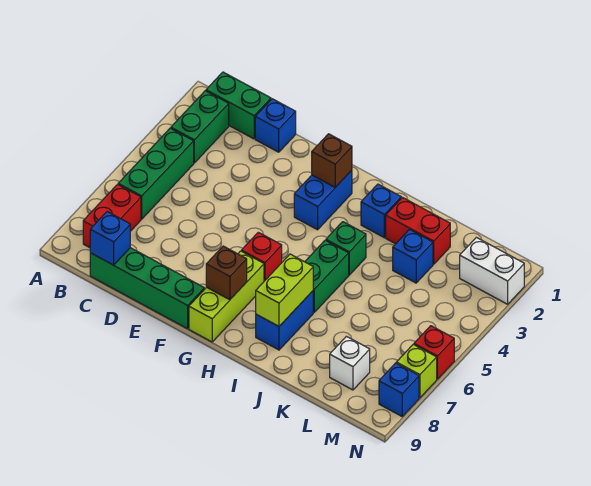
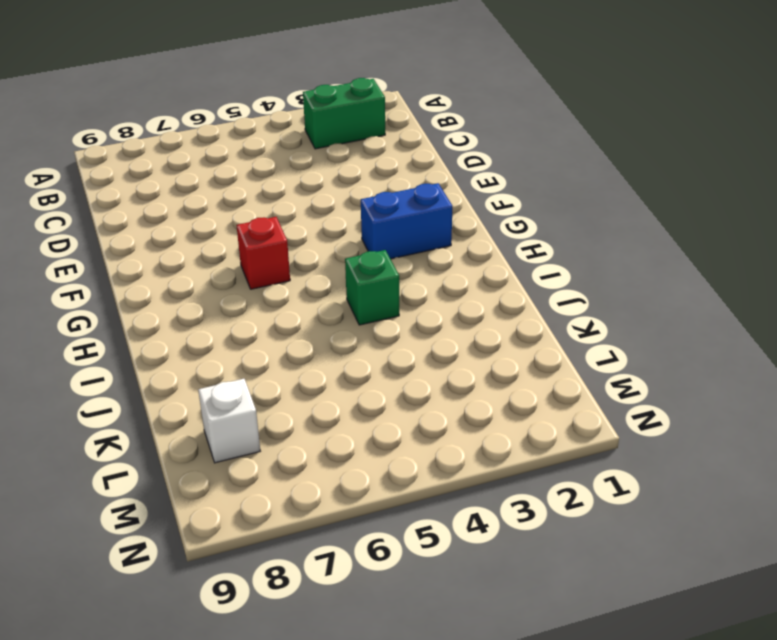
none -> green 1x2 brick [206,72,271,139]
none -> green 1x3 brick [118,128,194,219]
none -> red 1x2 brick [83,184,141,248]

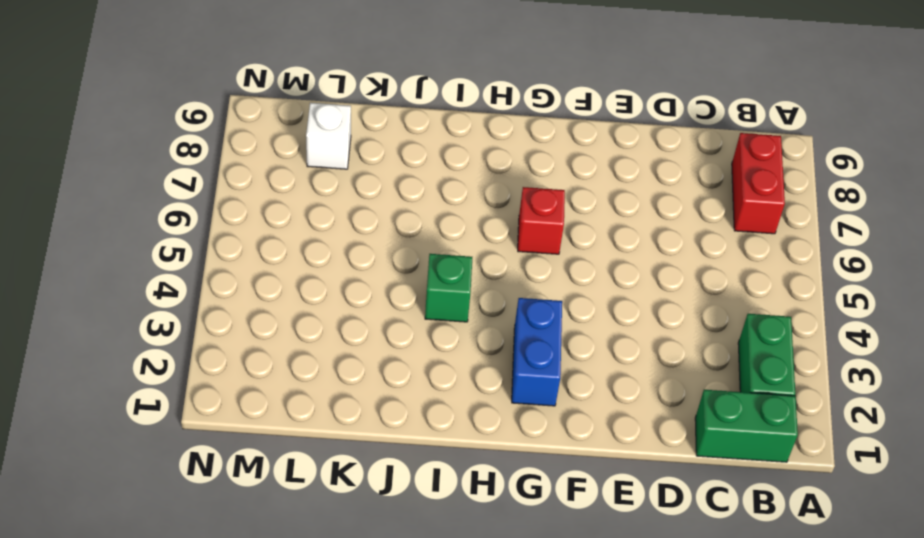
none -> green 1x3 brick [118,128,194,219]
none -> green 1x4 brick [90,248,204,329]
none -> blue 1x1 brick [255,99,296,152]

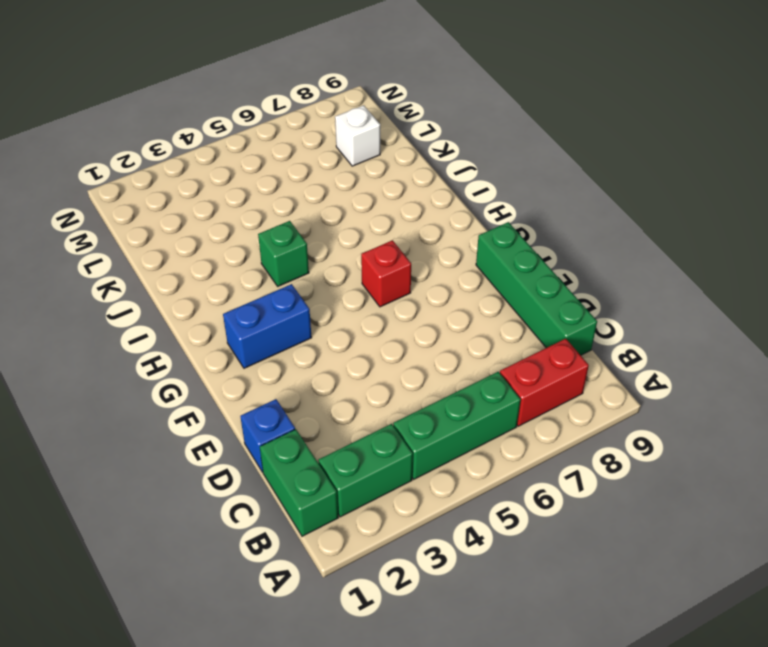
none -> lime 1x3 brick [189,251,264,342]
none -> blue 1x1 brick [361,184,401,238]
none -> green 1x2 brick [305,240,349,312]

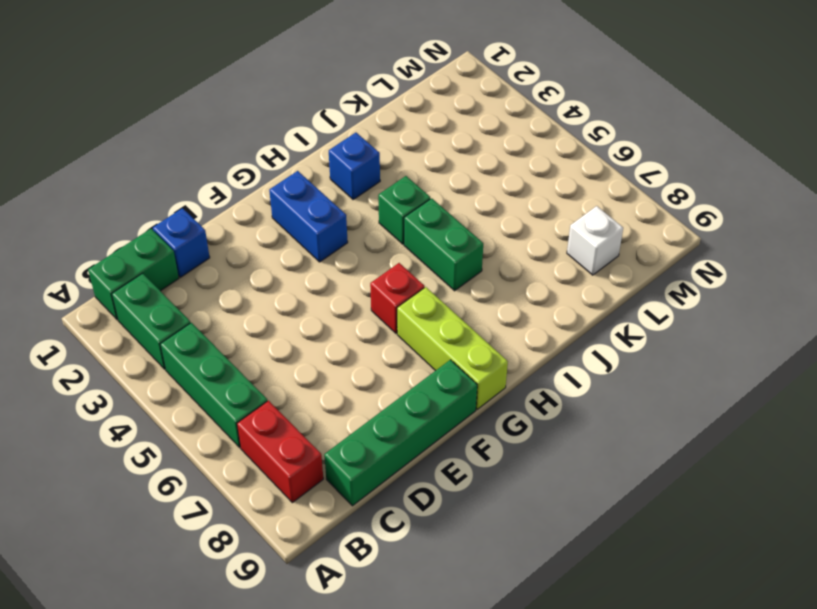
none -> blue 1x2 brick [256,291,313,350]
none -> red 1x2 brick [386,198,450,264]
none -> blue 1x1 brick [393,230,433,283]

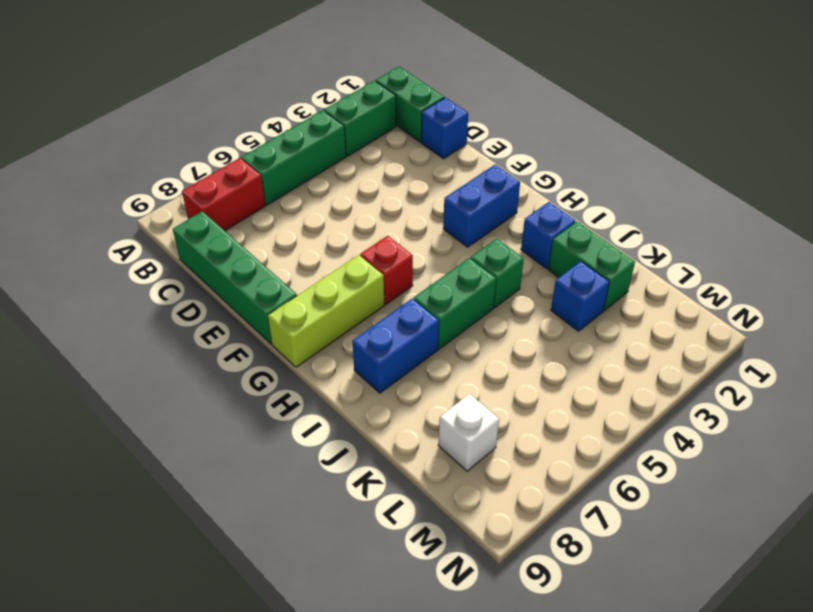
green 1x2 brick [548,221,635,311] -> red 1x2 brick [386,198,450,264]
none -> white 1x2 brick [460,237,524,304]
none -> red 1x1 brick [414,326,454,379]
none -> lime 1x1 brick [396,344,437,398]

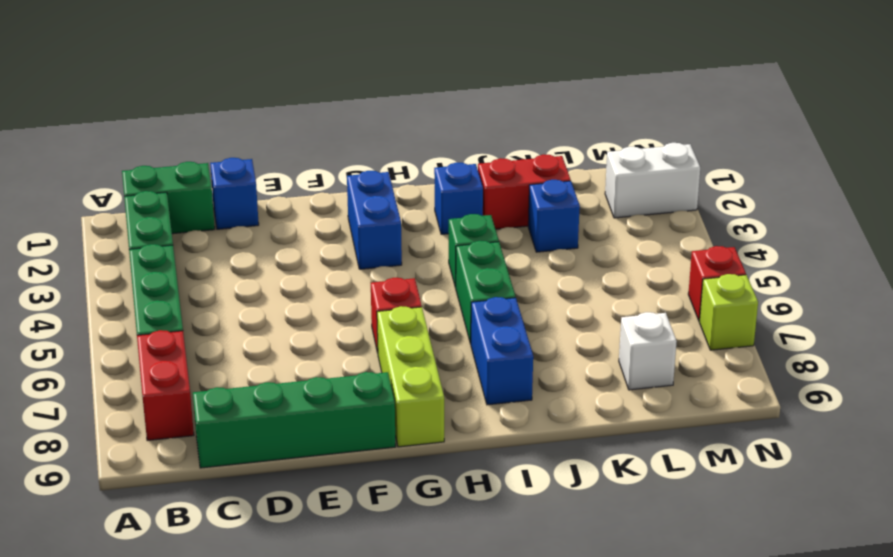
none -> blue 1x1 brick [379,363,419,416]
none -> blue 1x1 brick [90,212,130,265]
none -> brown 1x1 brick [312,134,352,187]

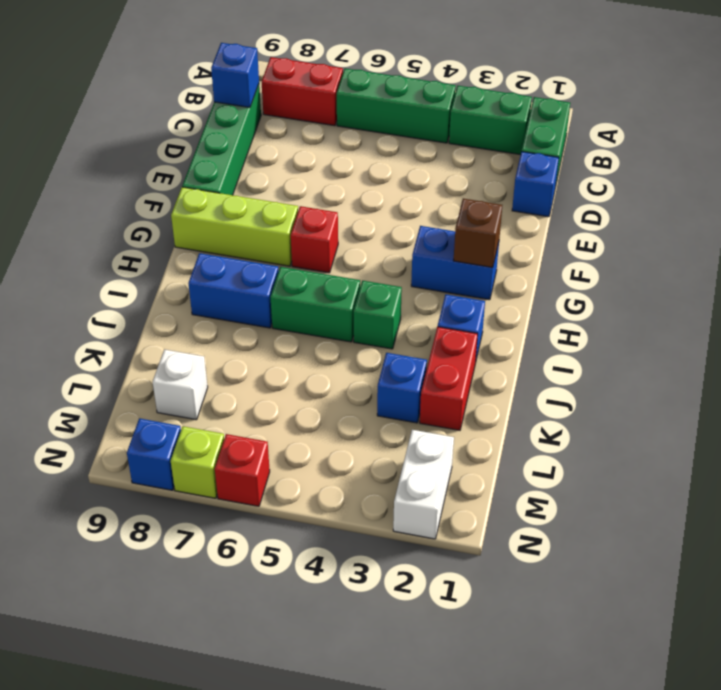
none -> brown 1x1 brick [206,246,247,300]
none -> lime 1x2 brick [256,254,313,326]

